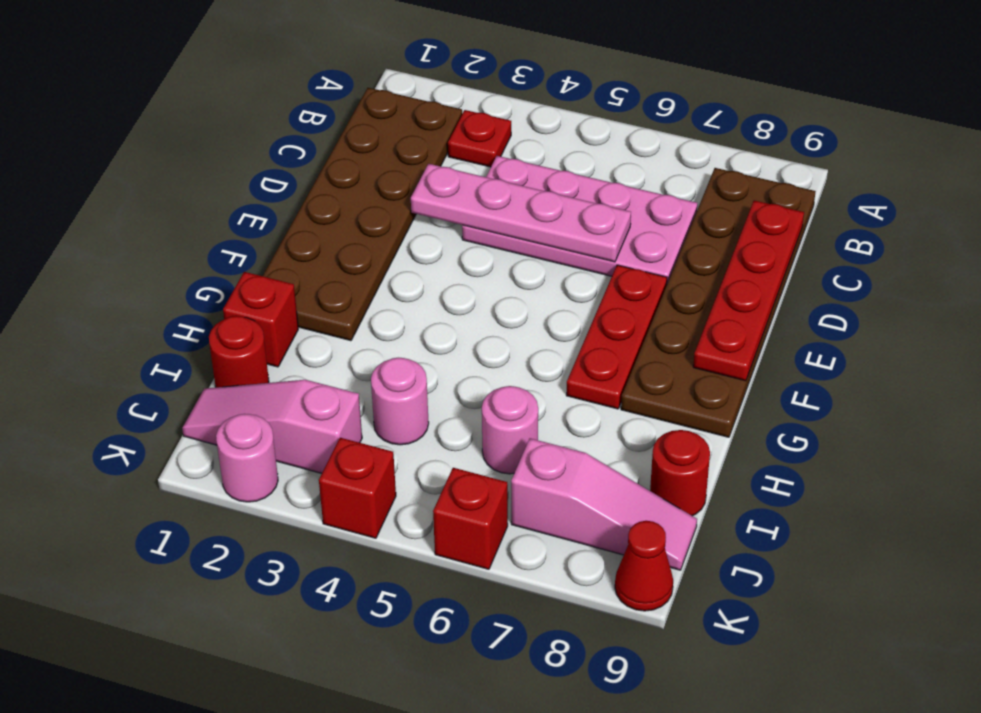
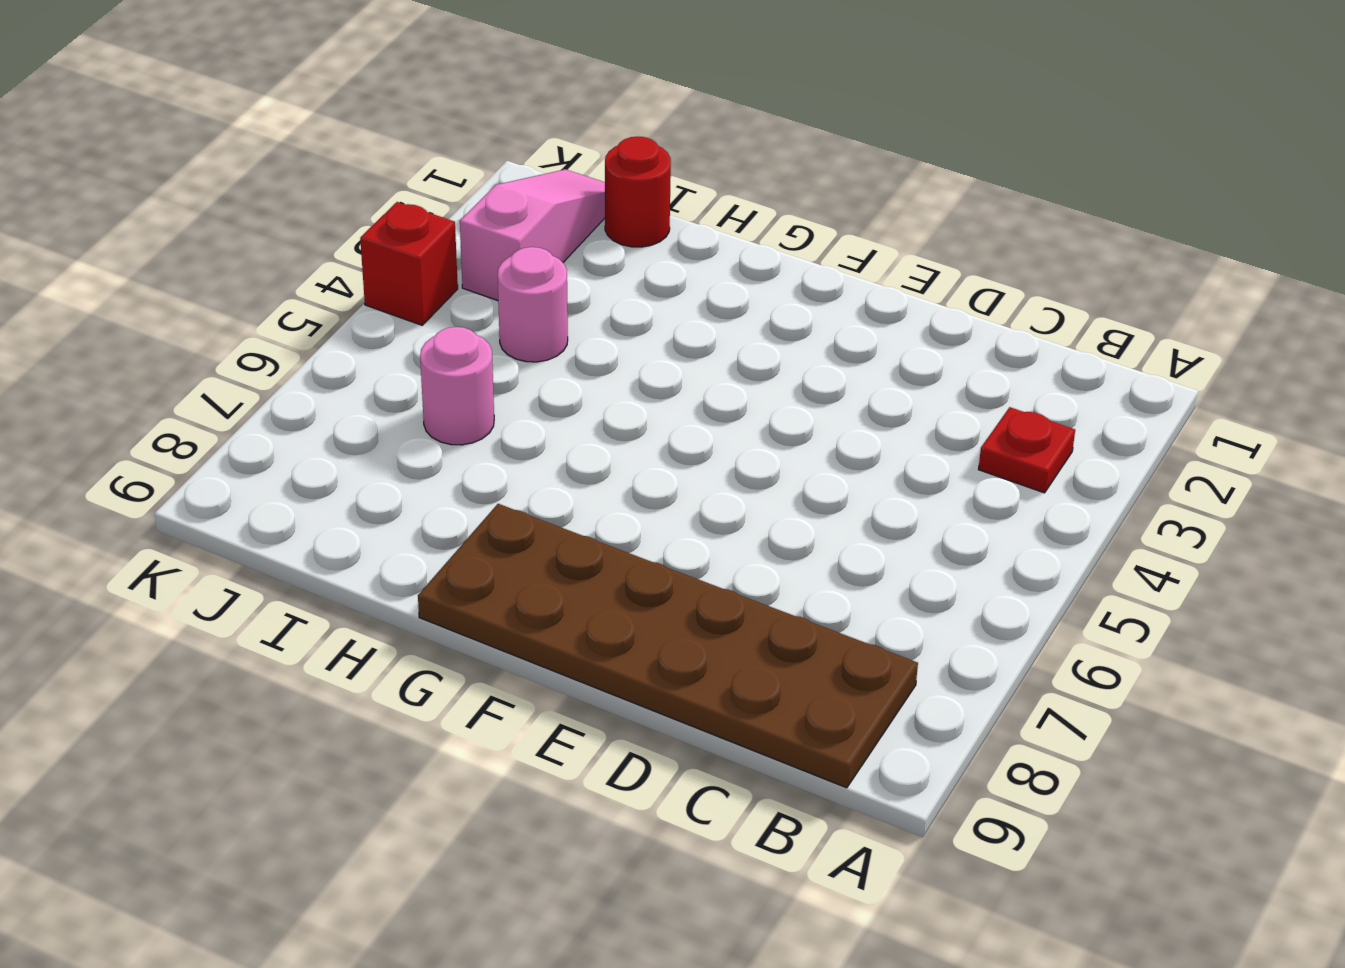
none -> brown 2x6 plate [263,88,462,341]
none -> pink 2x4 plate [462,156,698,283]
none -> red 1x3 plate [566,265,667,409]

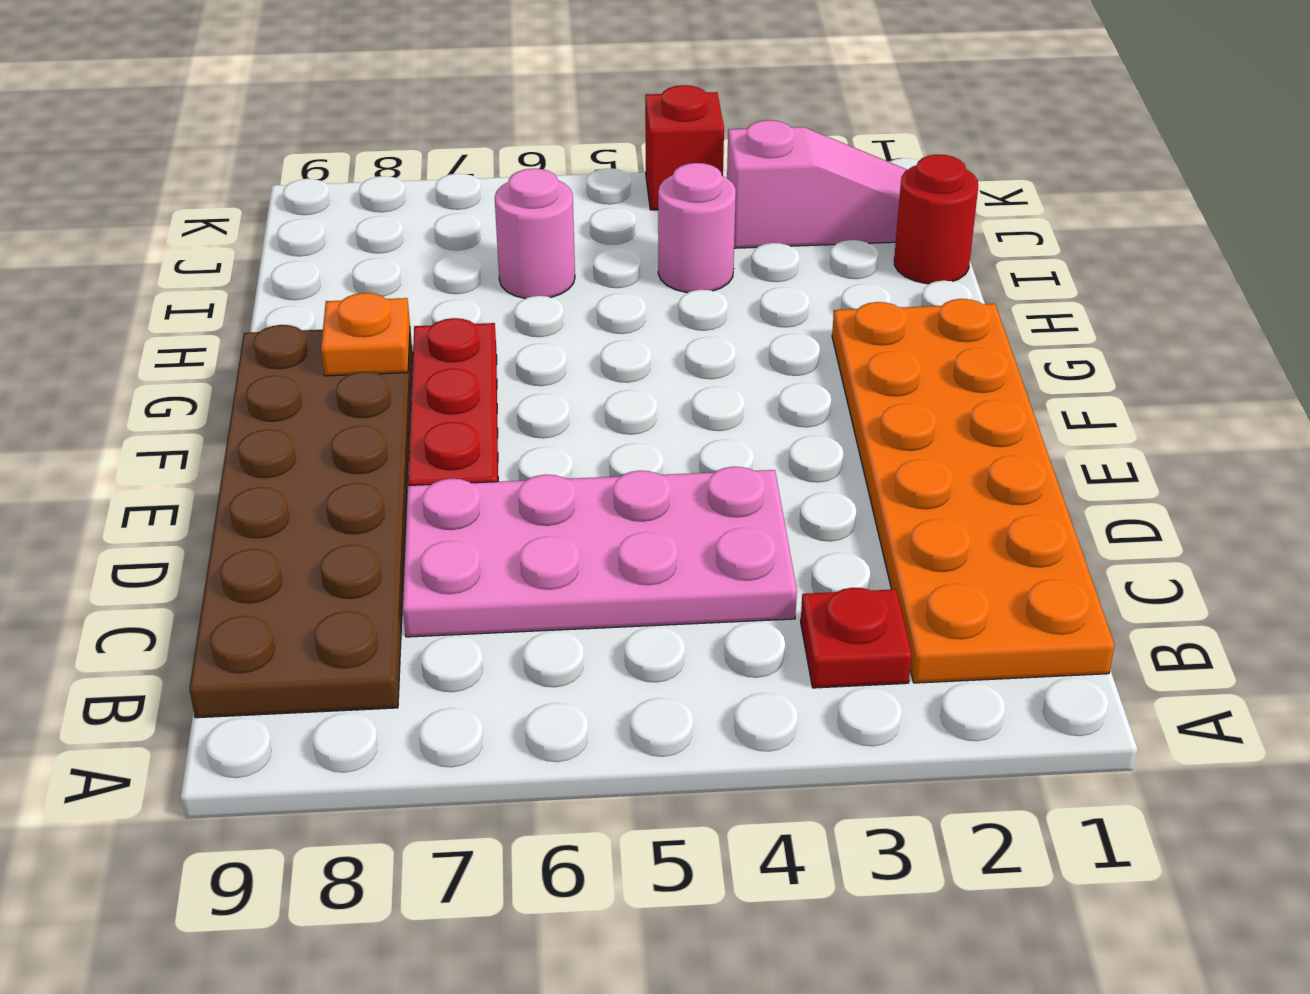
orange 2x6 plate [832,299,1115,683] -> brown 2x6 plate [263,88,462,341]
orange 1x1 plate [321,293,410,376] -> none
none -> red 1x1 brick [223,272,298,367]
none -> red 1x1 round brick [650,430,710,516]
none -> pink 1x3 slope [511,438,697,570]

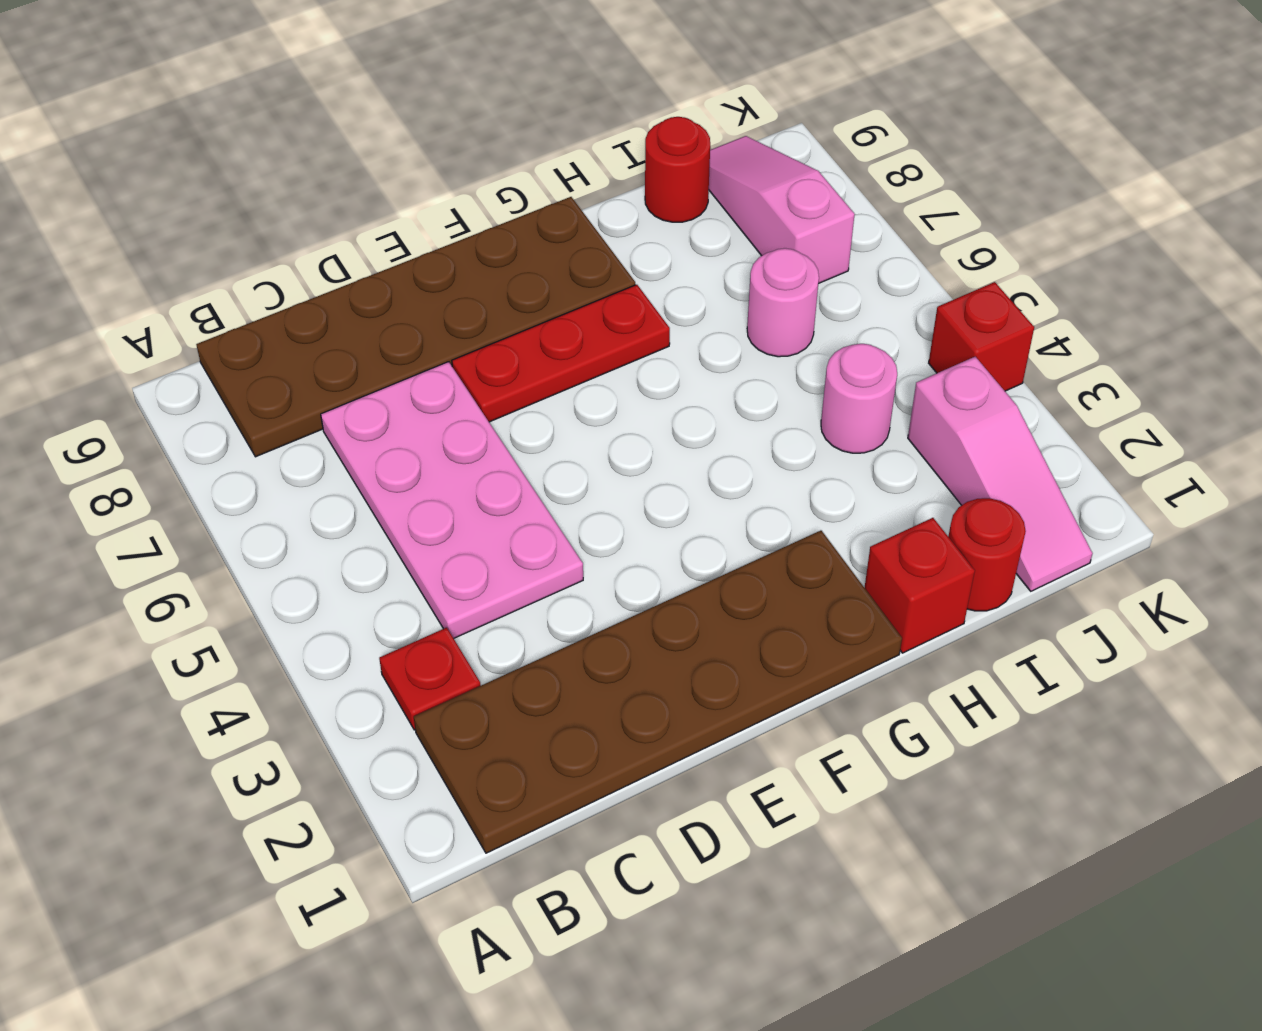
none -> pink 1x1 round brick [216,414,278,502]
none -> red 1x1 brick [433,468,508,569]
none -> red 1x1 cone [615,521,673,611]

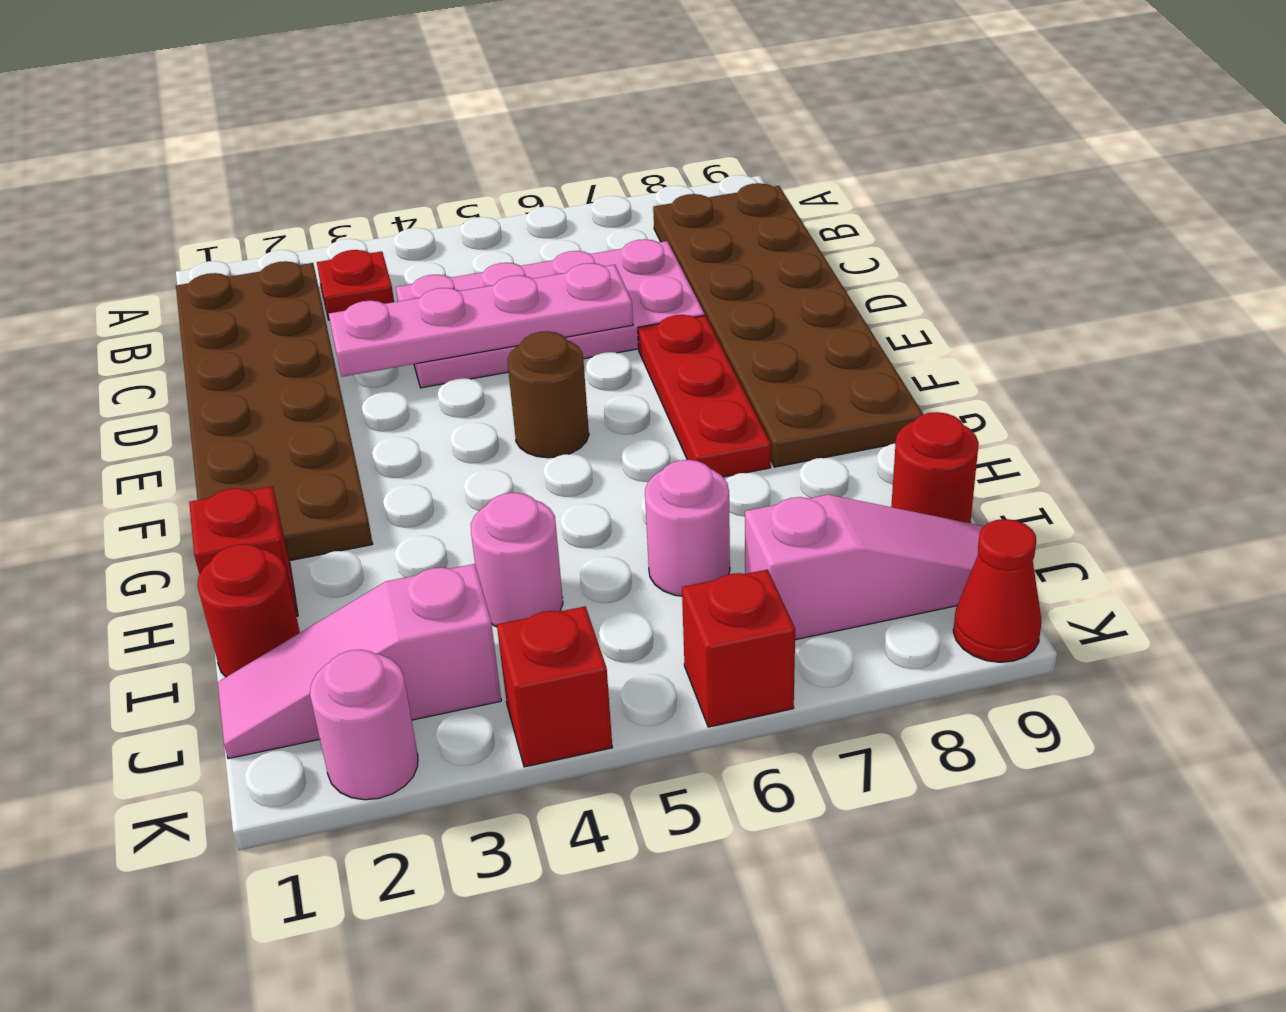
brown 1x1 round brick [507,331,589,458] -> none
none -> red 1x4 plate [693,200,804,381]

